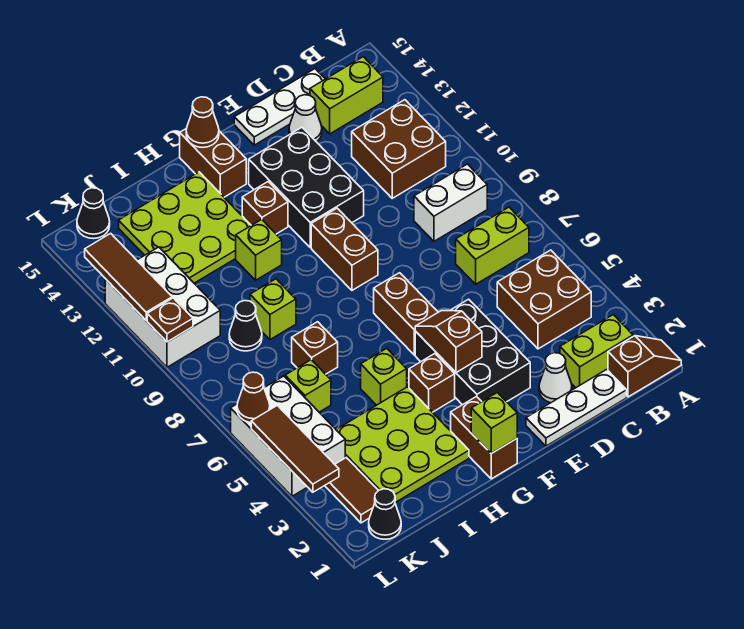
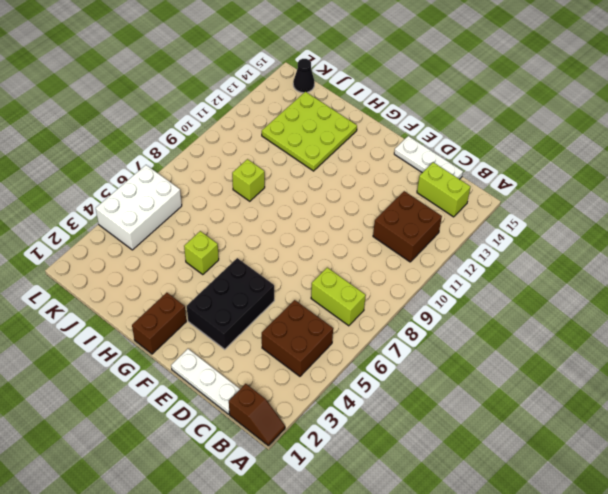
none -> lime 1x2 brick [560,315,633,388]
none -> white 1x2 brick [414,164,487,241]
none -> white 1x1 cone [539,353,572,403]
none -> white 1x1 cone [289,95,322,142]

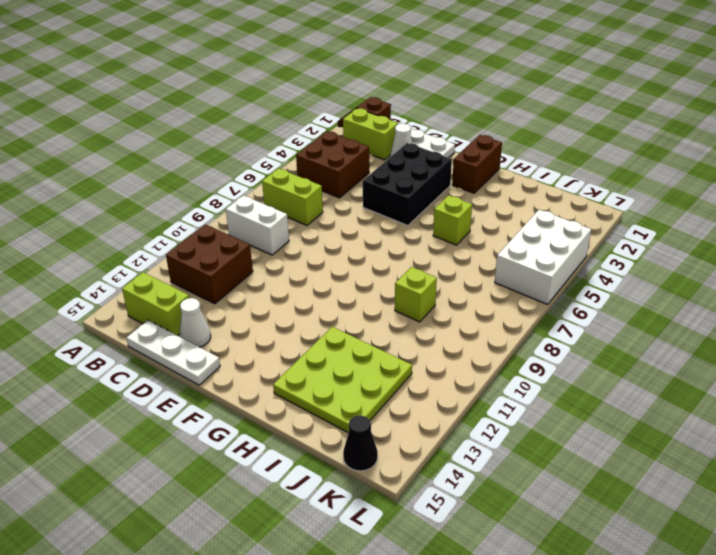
none -> black 2x3 brick [249,127,364,247]
none -> brown 1x2 brick [374,273,438,355]
none -> brown 1x2 brick [311,208,378,290]
none -> brown 1x1 brick [409,354,455,412]

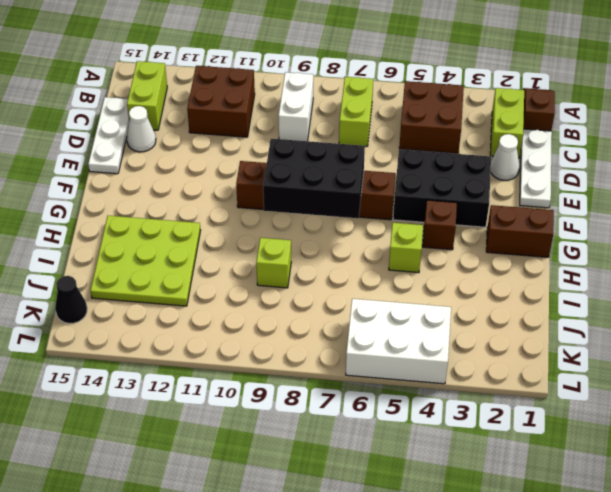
black 2x3 brick [263,139,365,218] -> black 2x3 brick moved to [249,127,364,247]
none -> brown 1x1 brick [242,182,288,234]
none -> brown 1x2 brick [180,128,246,197]
none -> lime 3x3 plate [336,387,469,503]
none -> lime 1x1 brick [236,219,282,280]

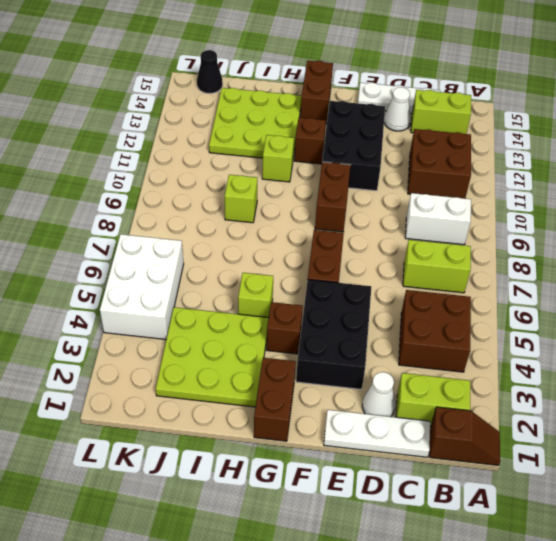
none -> brown 1x1 brick [292,322,338,374]
none -> lime 1x1 brick [285,360,331,412]
none -> black 1x1 cone [229,301,262,351]
none -> black 1x1 cone [369,489,401,539]

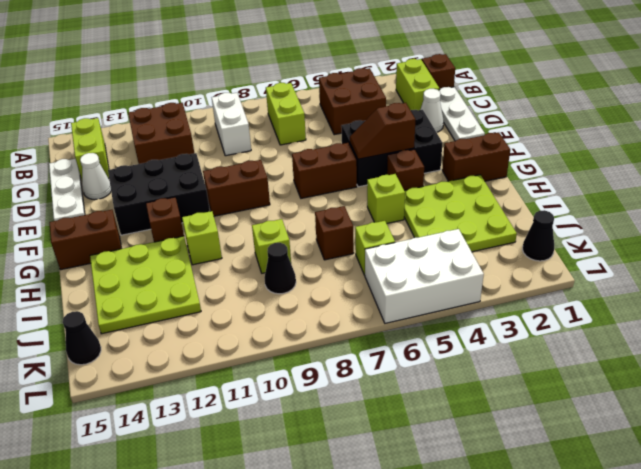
none -> brown 1x2 tile [325,458,378,523]
none -> white 2x3 brick [105,247,220,367]
none -> lime 1x1 brick [471,393,517,453]
none -> brown 1x1 cone [186,97,219,147]

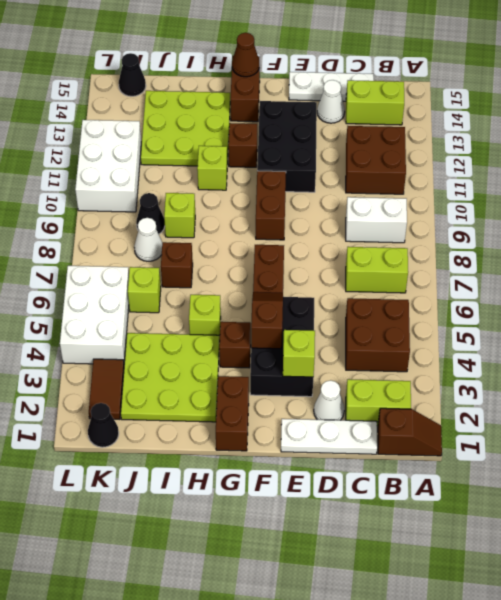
lime 1x1 brick [283,330,315,377] -> lime 1x1 brick moved to [471,393,517,453]
white 1x1 cone [134,218,162,261] -> none
none -> brown 1x3 tile [251,405,339,492]
none -> brown 1x1 cone [237,372,270,423]
none -> brown 1x1 plate [147,298,193,342]
none -> brown 1x3 tile [85,233,172,320]

